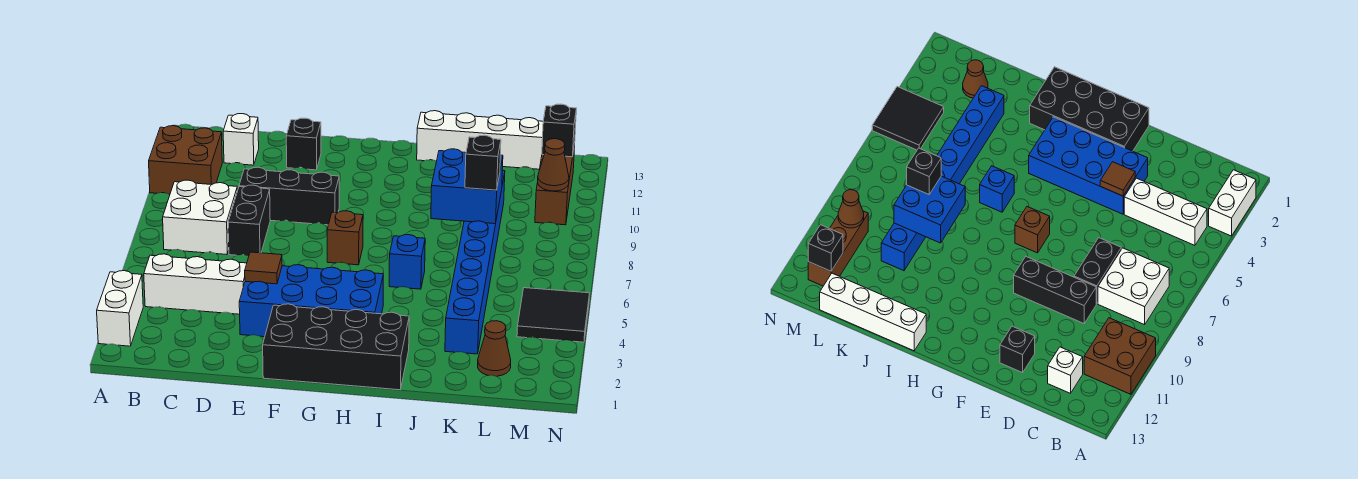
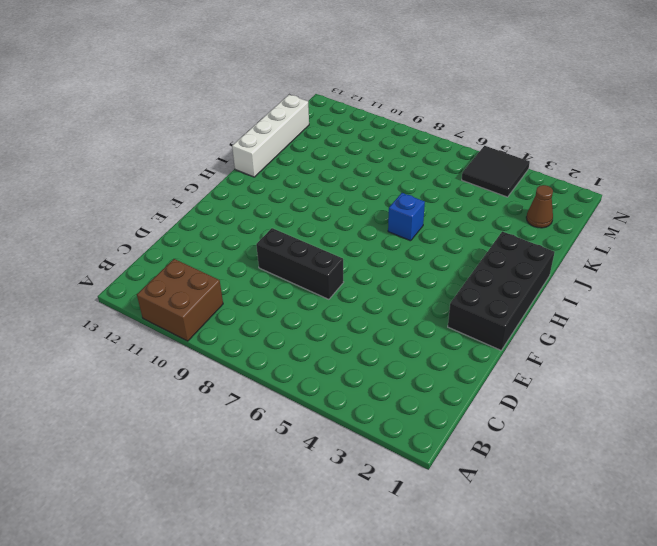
black 1x3 brick [256,228,344,299] -> black 1x3 brick turned to [239,167,339,225]
none -> white 1x2 brick [97,271,143,346]
none -> white 1x3 brick [144,254,247,314]
none -> white 2x2 brick [163,180,237,255]

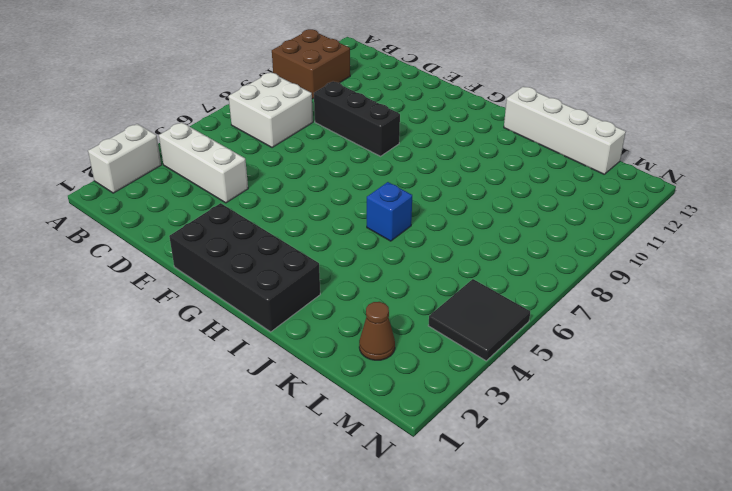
none -> white 1x1 brick [223,114,259,165]
none -> black 1x2 brick [228,185,270,256]
none -> blue 2x4 brick [239,265,383,337]

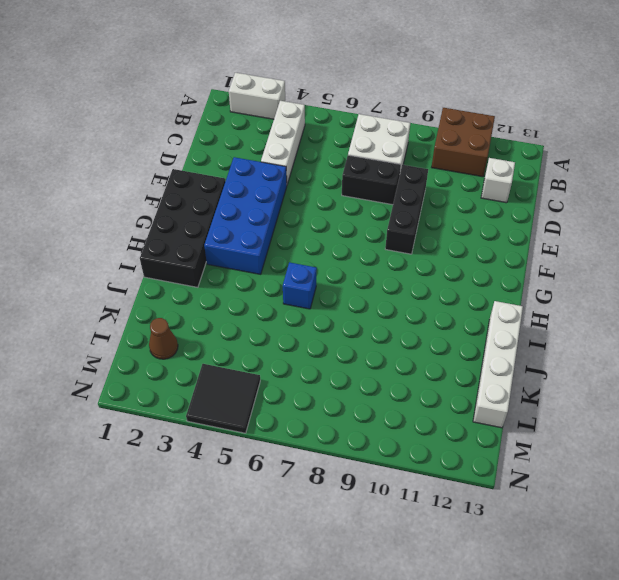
none -> black 1x1 brick [286,118,321,170]
none -> brown 1x1 brick [327,211,363,265]
none -> blue 1x8 brick [445,171,505,354]

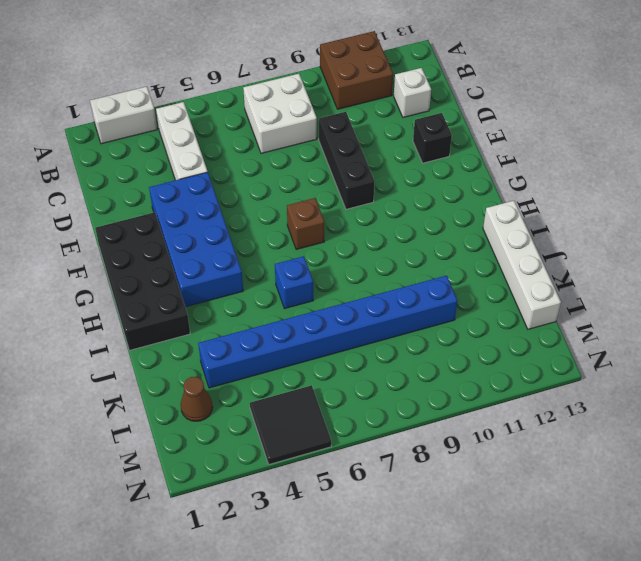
none -> black 1x2 brick [228,185,270,256]
none -> brown 1x3 brick [535,144,575,225]
none -> brown 1x1 tile [245,252,282,284]

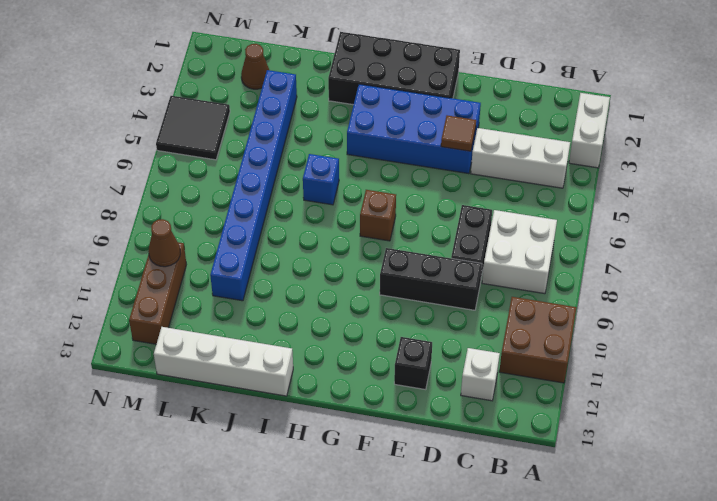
none -> blue 2x2 brick [431,149,503,224]
none -> black 1x1 brick [542,104,576,157]
none -> black 1x1 brick [465,135,501,190]

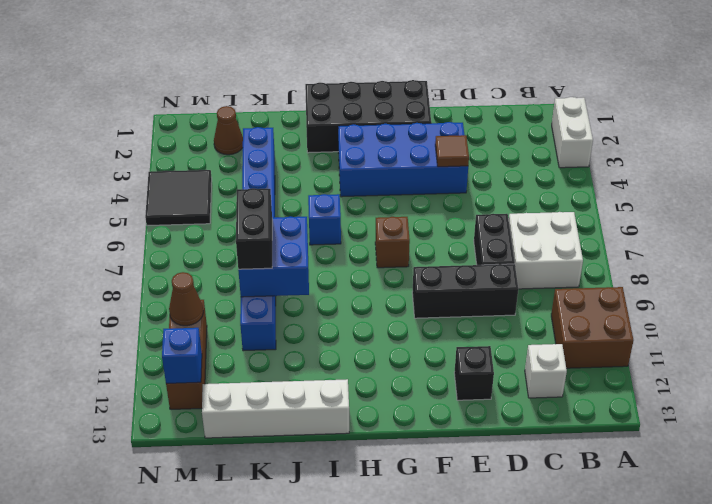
black 1x2 brick [236,188,272,269] -> black 1x1 brick [465,135,501,190]
blue 1x1 brick [162,328,202,383] -> black 1x1 brick [542,104,576,157]
none -> white 1x3 brick [144,254,247,314]

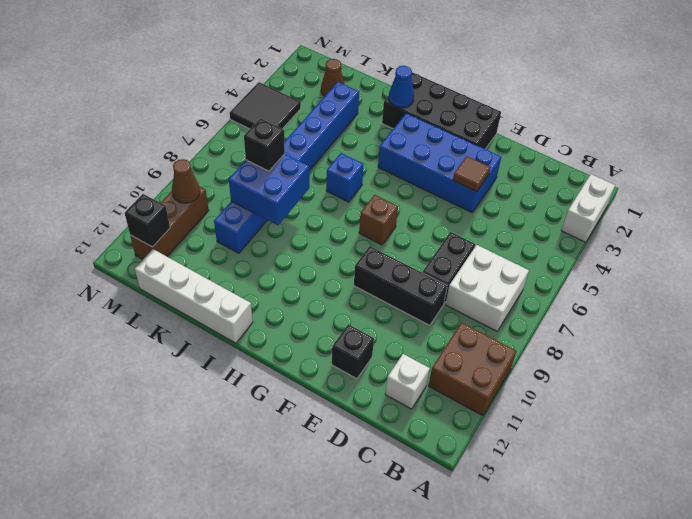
blue 1x1 cone [389,66,414,108] -> none
none -> white 1x3 brick [144,254,247,314]

